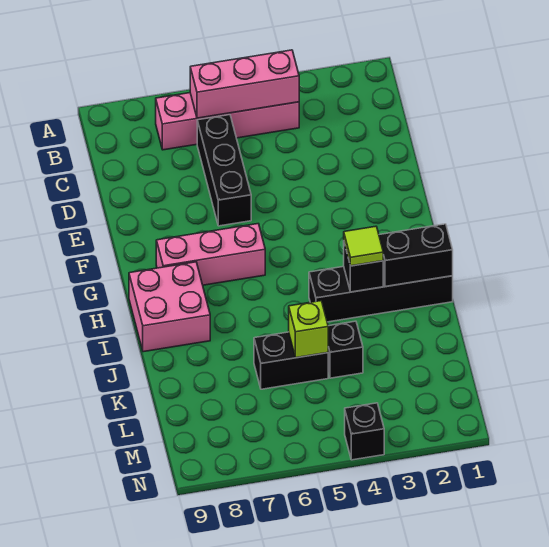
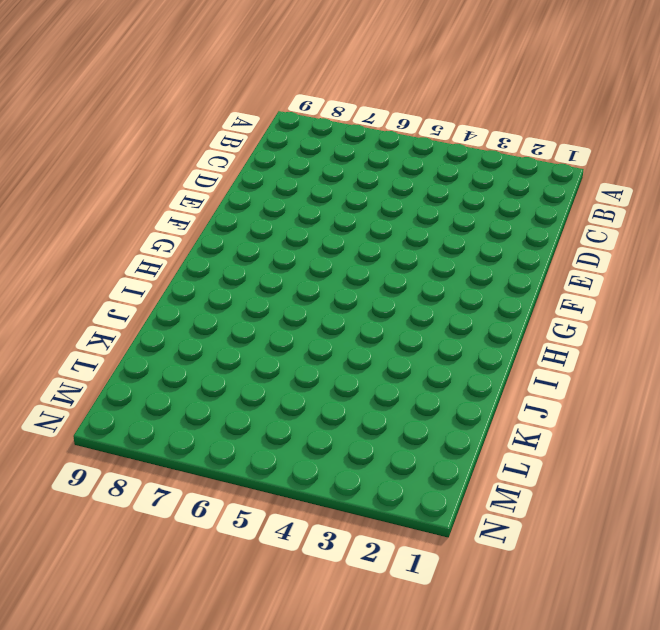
none -> pink 1x4 brick [156,93,299,150]
none -> black 1x3 brick [197,115,251,226]
none -> pink 1x3 brick [156,224,265,285]

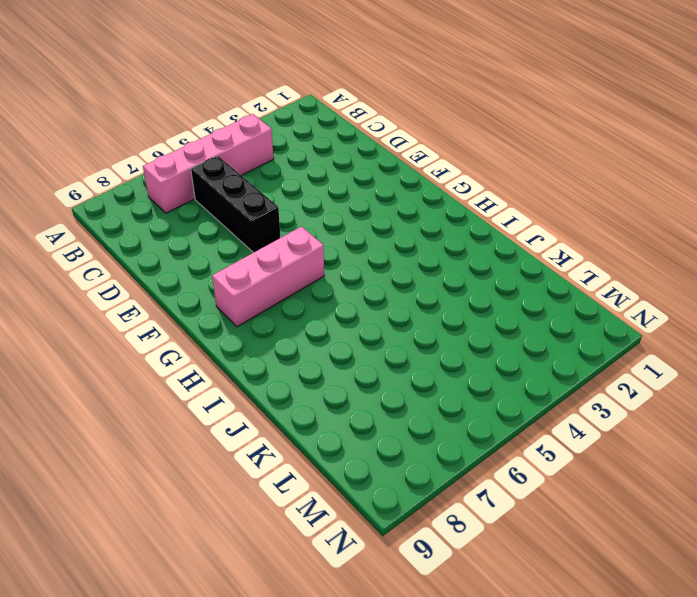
none -> pink 2x2 brick [129,262,210,352]
none -> black 1x4 brick [309,267,453,322]
none -> black 1x1 brick [328,321,363,378]

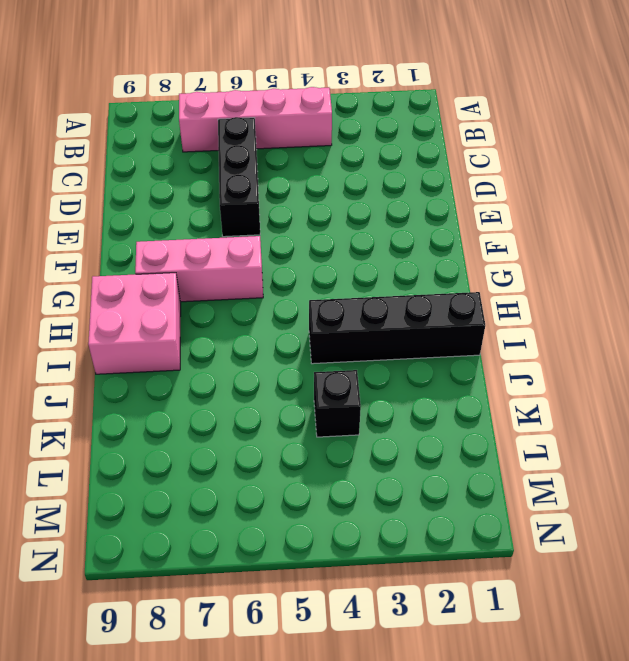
none -> black 1x2 brick [254,332,328,389]
none -> black 1x1 brick [345,403,384,460]
none -> pink 1x3 brick [190,50,299,118]

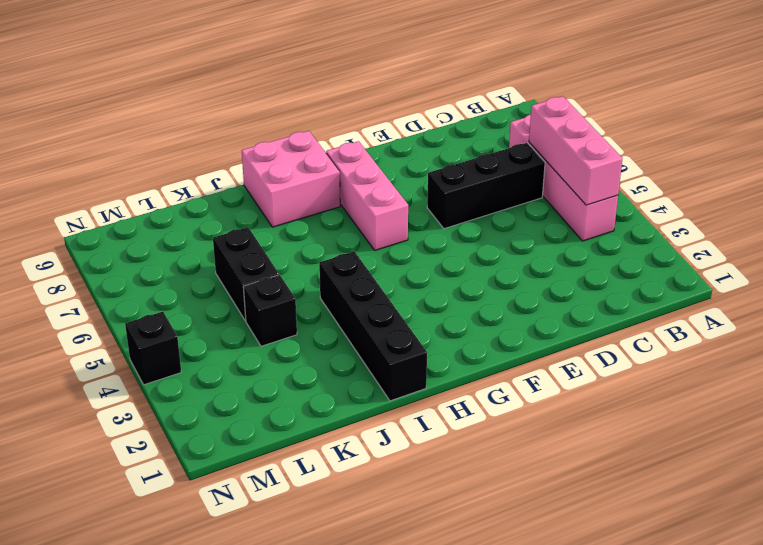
none -> black 1x2 brick [379,224,453,287]
none -> black 1x1 brick [344,243,383,292]
none -> lime 1x1 brick [289,301,328,358]

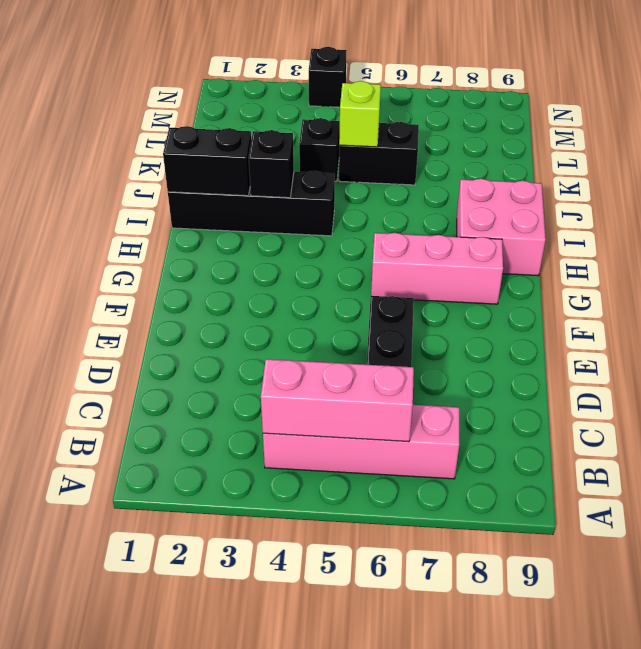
none -> lime 1x1 tile [344,226,383,266]

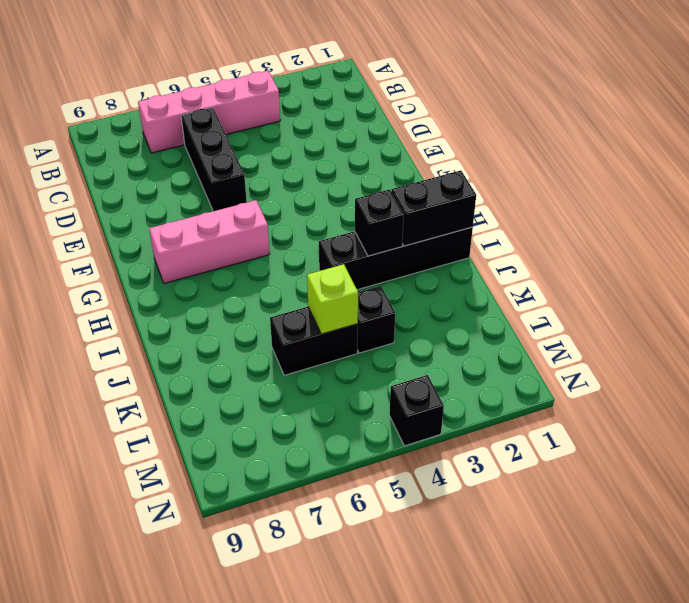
none -> pink 2x2 brick [129,262,210,352]
none -> pink 1x3 brick [190,50,299,118]
none -> lime 1x1 tile [344,226,383,266]

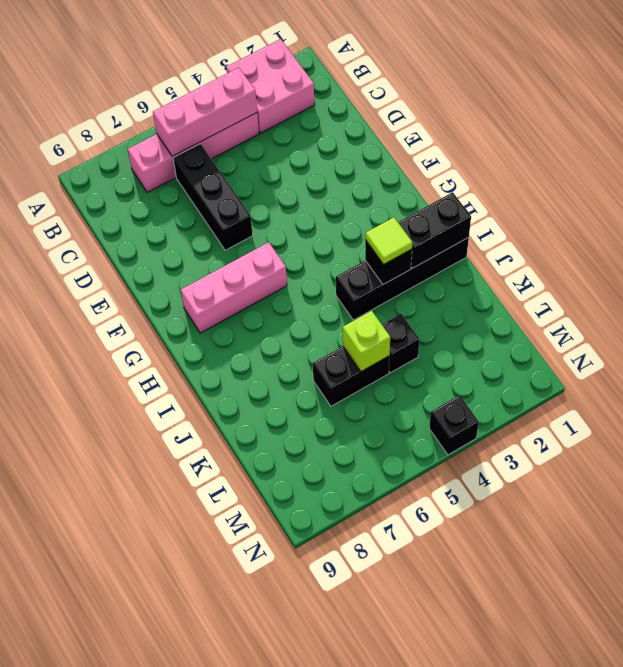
pink 2x2 brick [226,39,315,133] -> pink 2x2 brick moved to [129,262,210,352]

